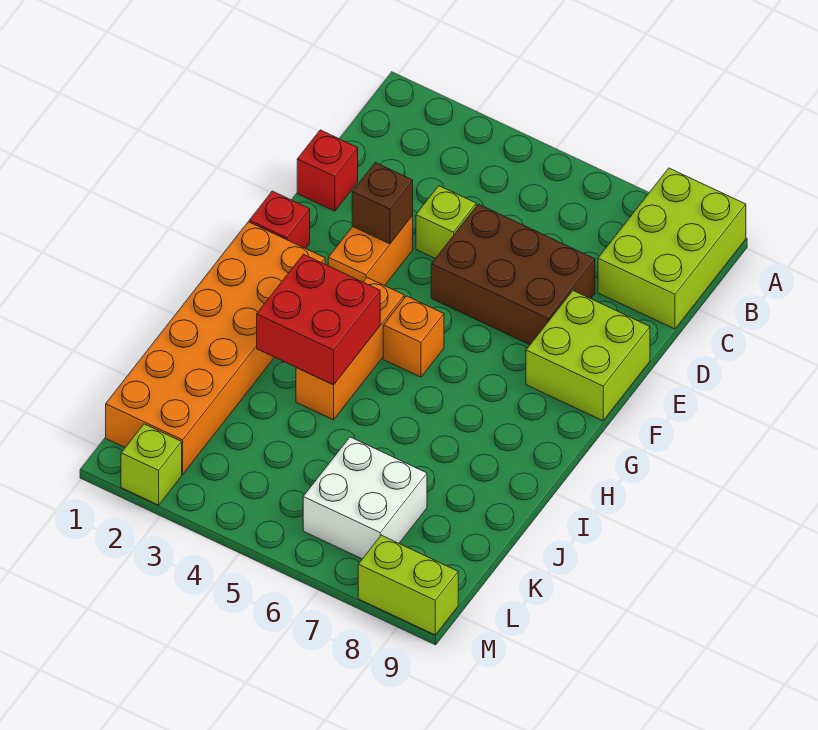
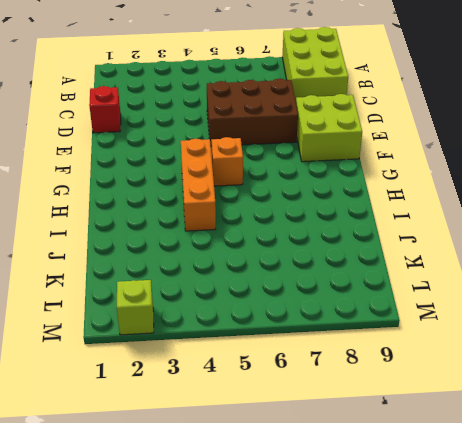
none -> lime 1x1 brick [416,186,476,258]
none -> orange 1x2 brick [328,216,413,286]
none -> red 1x1 brick [249,191,310,249]

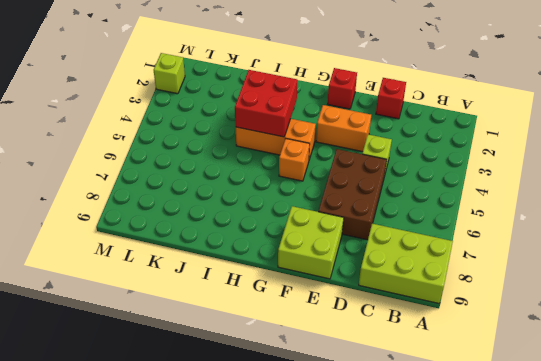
none -> orange 2x6 brick [106,222,325,474]
none -> white 2x2 brick [303,437,427,559]
none -> lime 1x2 brick [358,535,458,635]

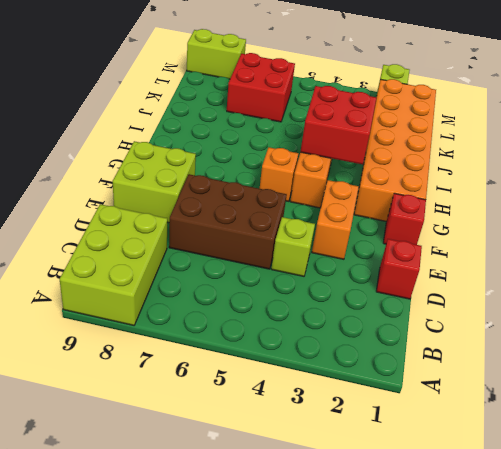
red 2x2 brick [227,53,295,122] -> white 2x2 brick [303,437,427,559]
none -> brown 1x1 brick [352,163,413,244]

